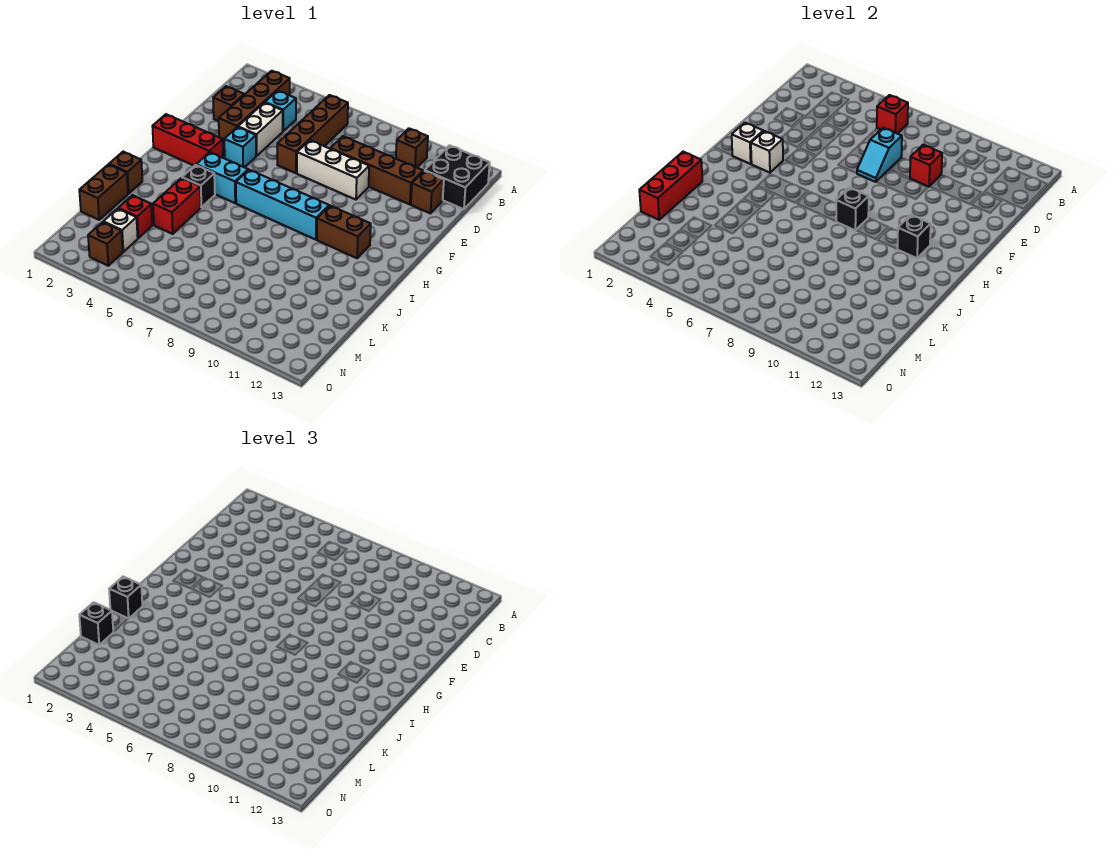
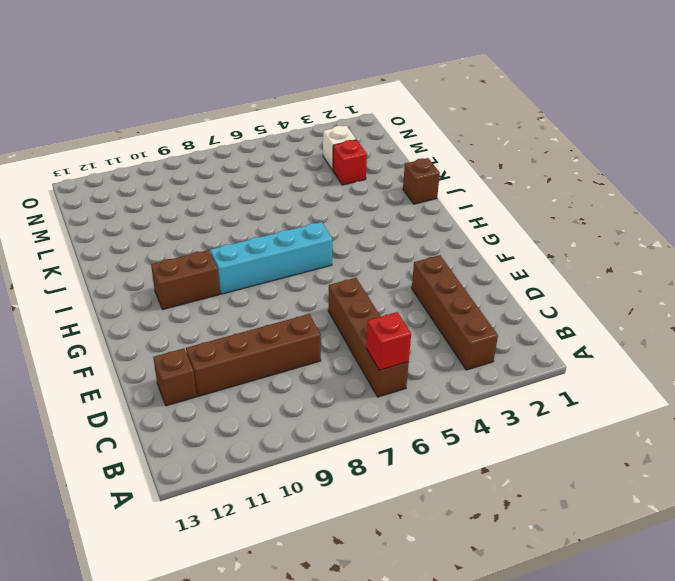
none -> brown 1x1 brick [396,128,428,168]
none -> black 2x2 brick [425,145,490,209]
none -> cyan 1x1 brick [265,91,296,131]
none -> brown 1x1 brick [213,86,244,121]

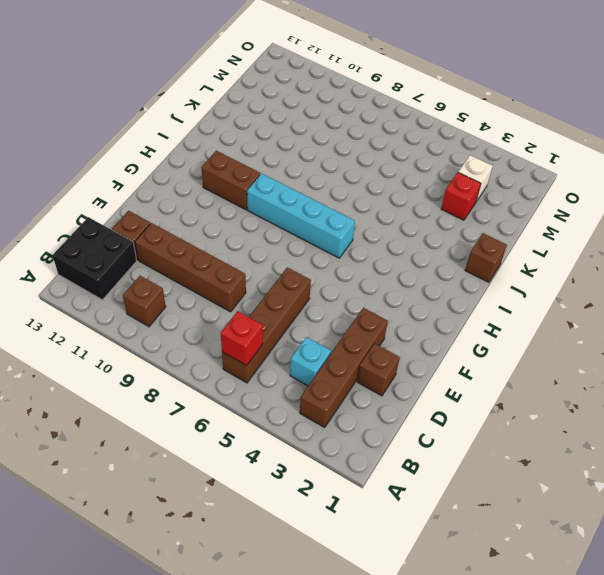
none -> white 1x2 brick [238,103,283,156]
none -> white 1x3 brick [297,140,369,200]
none -> cyan 1x1 brick [224,127,256,167]
none -> red 1x3 brick [152,114,223,166]

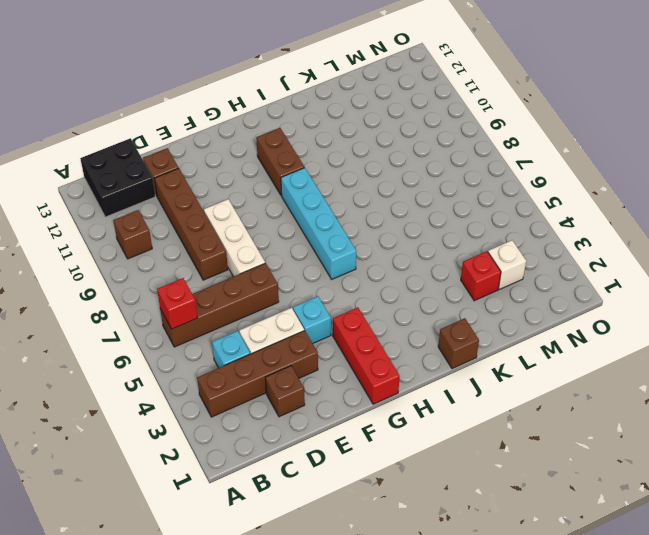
none -> cyan 1x2 brick [196,152,248,203]
none -> black 1x1 brick [182,165,215,207]
none -> red 1x2 brick [153,178,201,234]
none -> brown 1x2 brick [79,164,128,220]

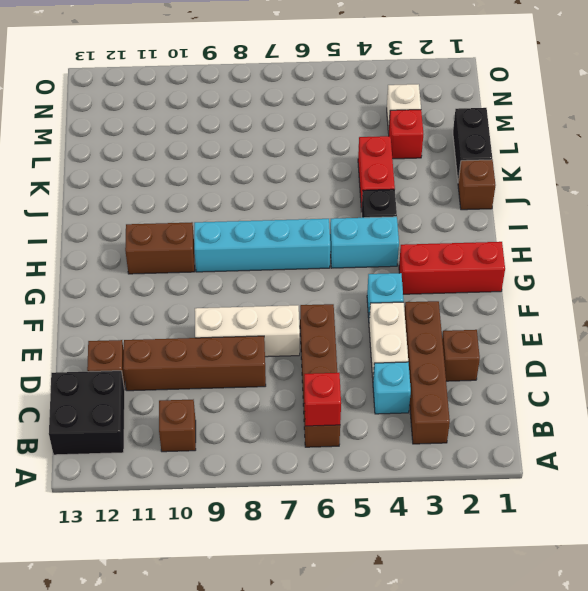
black 1x2 brick [453,108,492,181] -> brown 1x2 brick [79,164,128,220]
none -> brown 1x1 brick [88,222,123,266]
none -> cyan 1x2 slope [857,128,902,182]
none -> red 1x1 brick [910,145,942,187]
none -> white 1x1 brick [732,123,763,164]

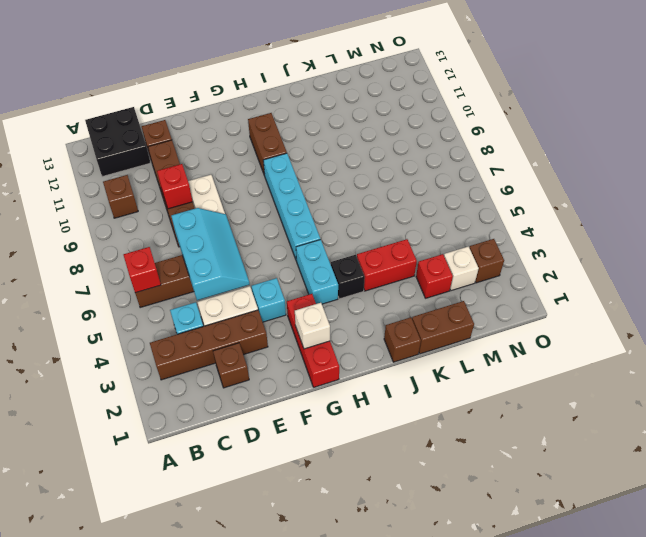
cyan 2x3 slope [171,208,250,300] -> cyan 1x2 slope [857,128,902,182]
none -> white 1x1 brick [751,131,783,173]
none -> black 1x1 brick [836,187,869,230]
none -> black 1x1 brick [897,215,931,258]
none -> red 1x3 brick [639,152,702,220]

